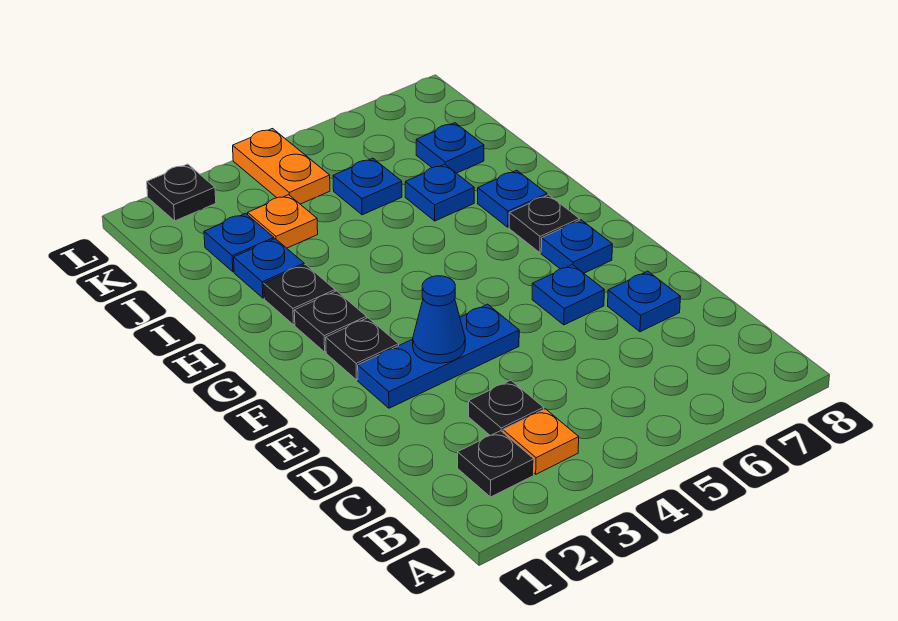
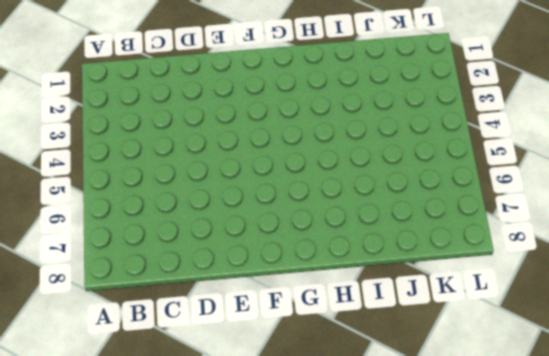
none -> black 1x1 plate [458,431,534,497]
none -> orange 1x1 plate [503,409,579,474]
none -> black 1x1 plate [469,380,544,435]

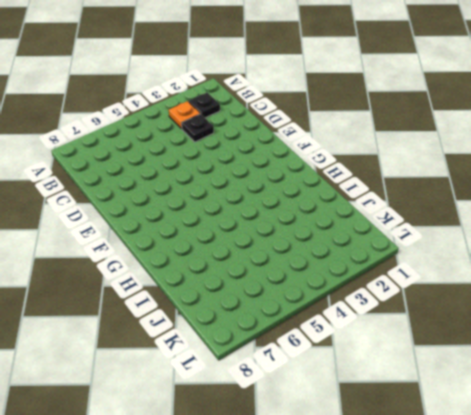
none -> blue 1x1 plate [608,271,680,332]
none -> blue 1x3 plate [358,304,519,408]
none -> blue 1x1 plate [532,265,604,325]

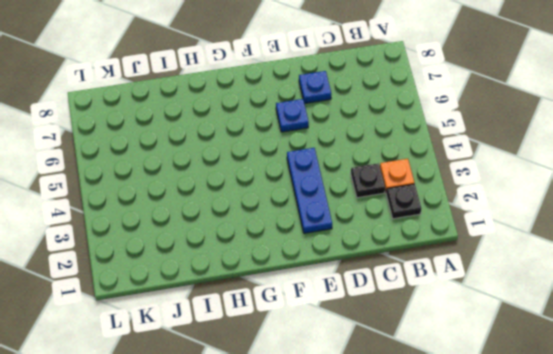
none -> black 1x1 plate [326,318,399,380]
none -> blue 1x1 plate [541,220,613,273]
none -> black 1x1 plate [294,291,367,352]

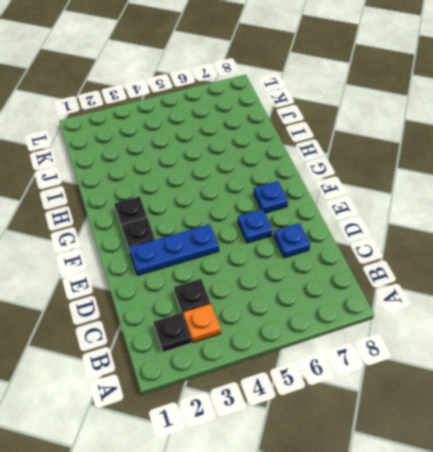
none -> black 1x1 plate [509,195,579,253]
none -> black 1x1 plate [264,265,335,325]
none -> blue 1x1 plate [478,170,547,227]

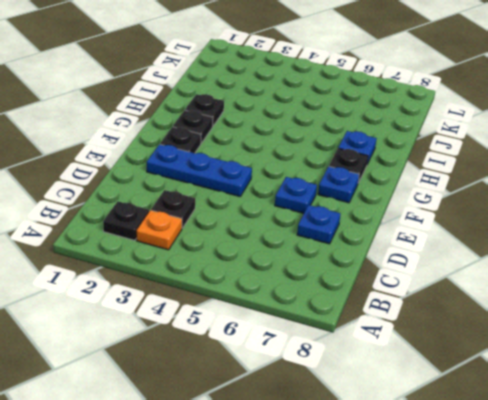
none -> blue 1x1 plate [234,239,304,298]
none -> blue 1x1 plate [405,164,474,221]
none -> blue 1x1 plate [204,213,274,272]

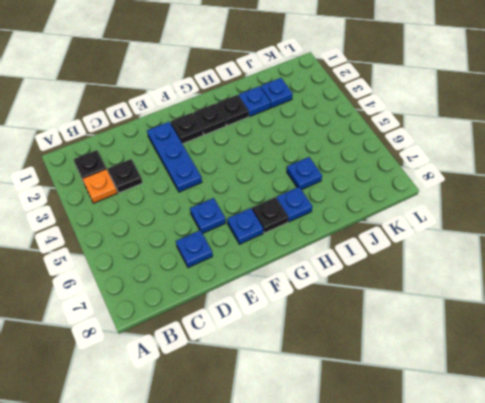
none -> orange 1x1 plate [248,195,318,248]
none -> blue 1x1 plate [333,158,402,215]
none -> blue 1x1 plate [416,123,484,173]

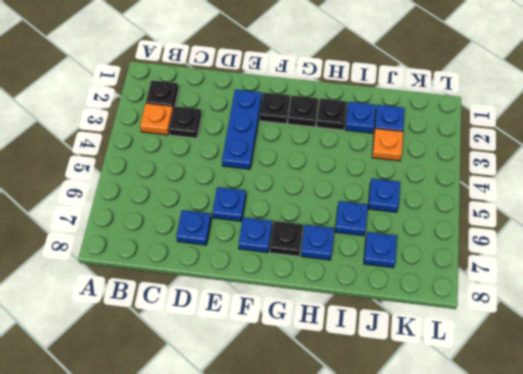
none -> orange 1x2 plate [233,129,330,204]
none -> black 1x1 plate [147,164,216,221]
none -> blue 1x1 cone [413,276,465,363]

